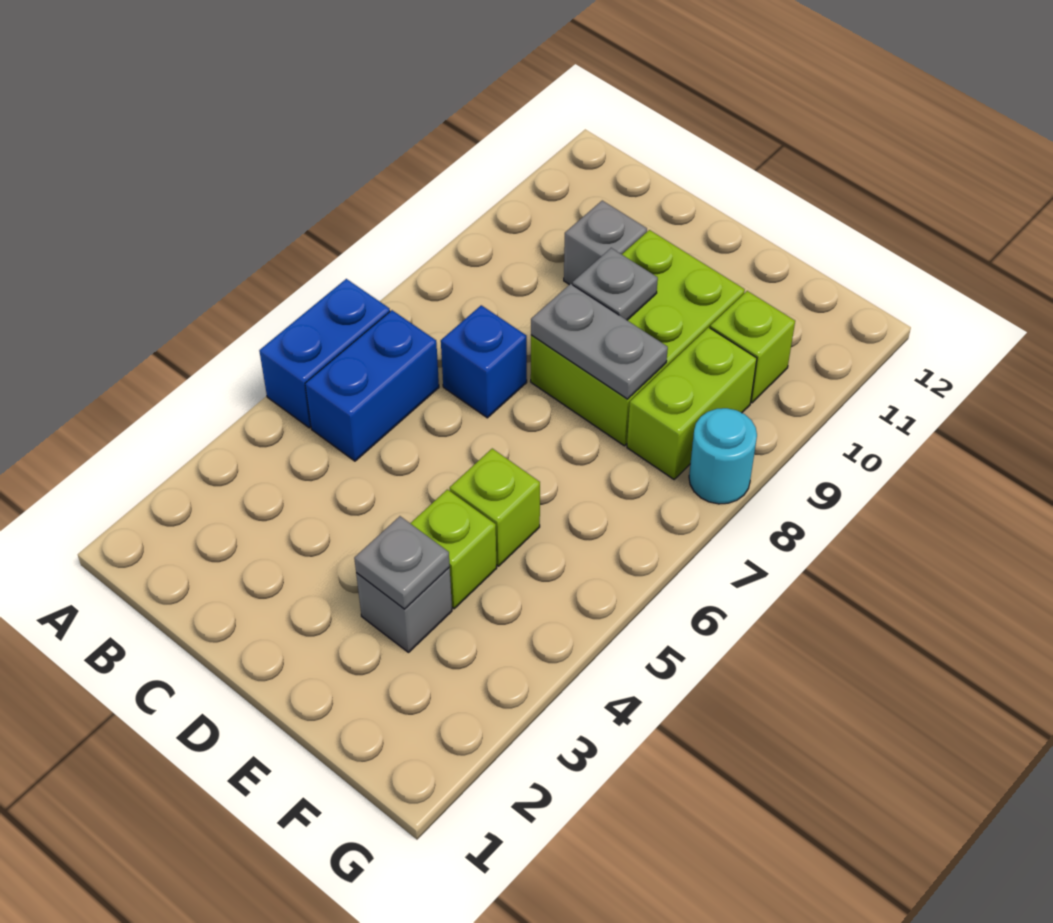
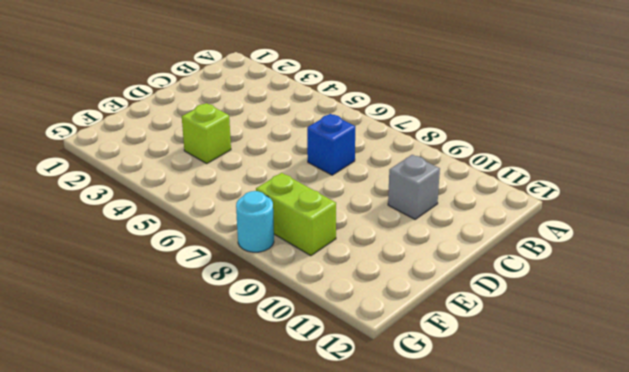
none -> blue 1x2 brick [259,279,390,428]
none -> blue 1x2 brick [305,310,439,461]
none -> lime 2x3 brick [531,230,745,446]

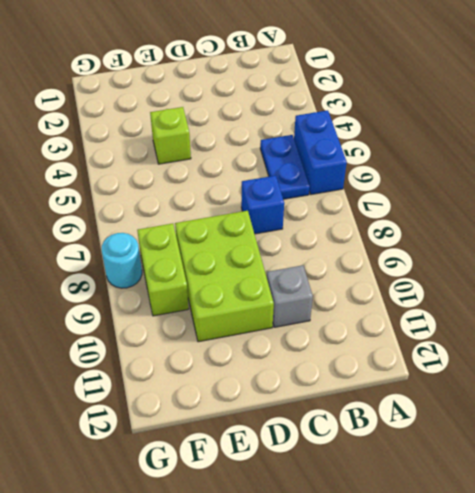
blue 1x2 plate [260,135,310,199] -> blue 1x2 brick [305,310,439,461]
none -> grey 1x1 brick [356,568,452,652]
none -> lime 1x1 brick [450,449,540,566]
none -> lime 1x1 brick [710,291,795,403]

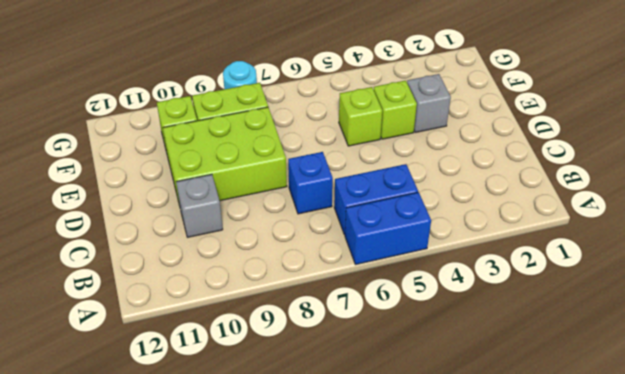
none -> grey 1x2 plate [531,284,668,399]
none -> grey 1x1 plate [573,248,658,320]
none -> grey 1x1 plate [354,516,450,609]

